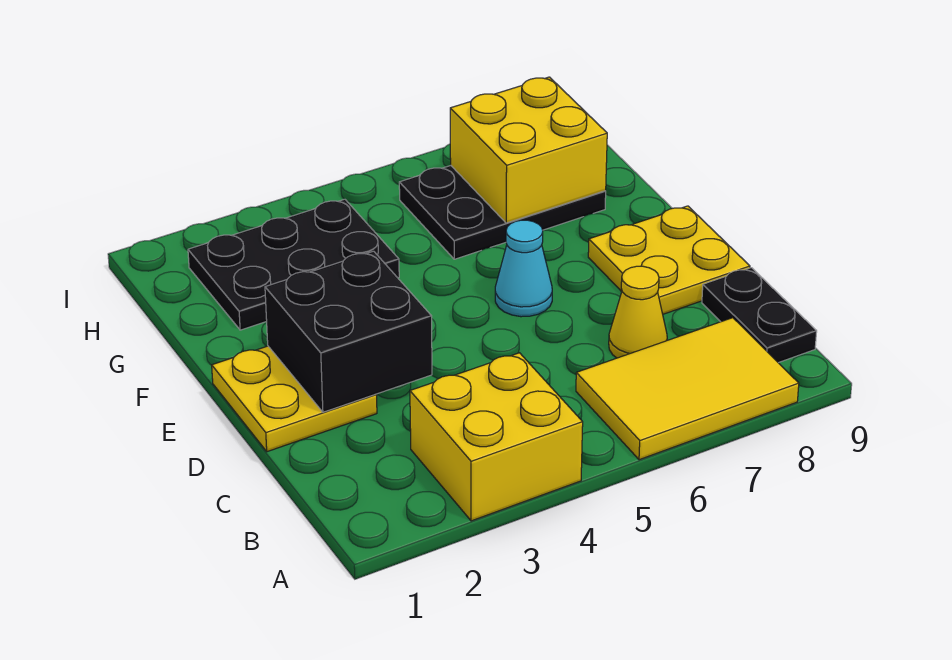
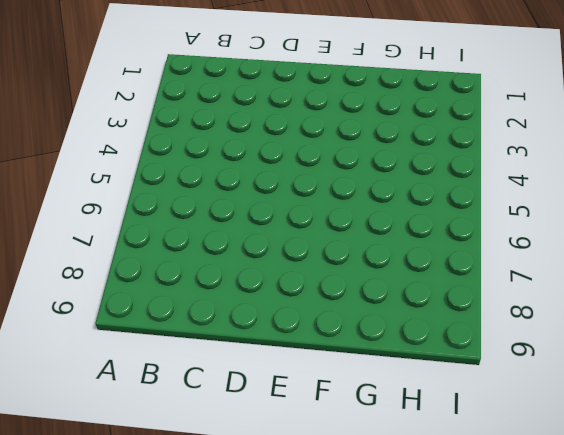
none -> yellow 2x2 brick [410,353,583,521]
none -> yellow 2x3 tile [576,318,799,460]

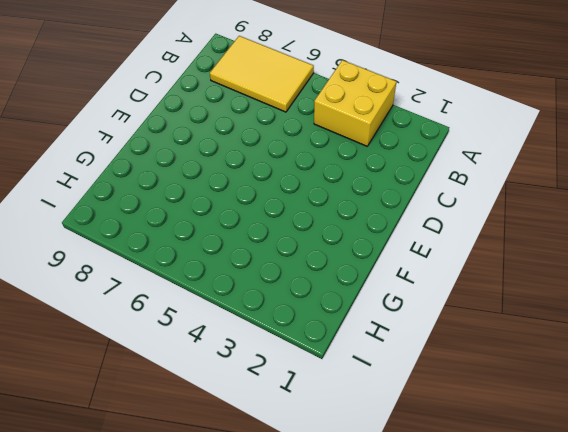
none -> black 1x2 plate [702,268,817,363]
none -> yellow 1x1 cone [609,266,667,358]

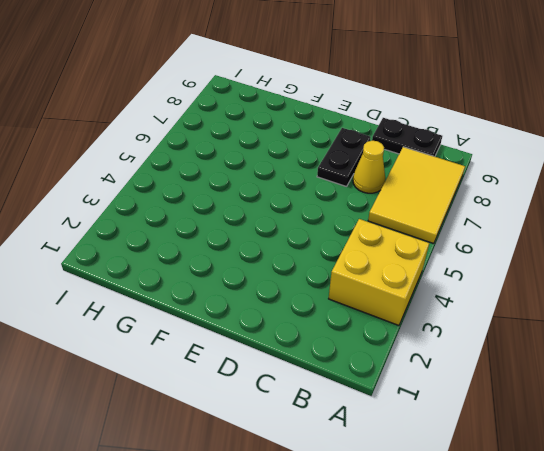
black 1x2 plate [317,128,371,187] -> yellow 2x2 plate [588,206,750,314]
none -> yellow 2x2 plate [212,346,377,452]
none -> cyan 1x1 cone [495,220,552,317]

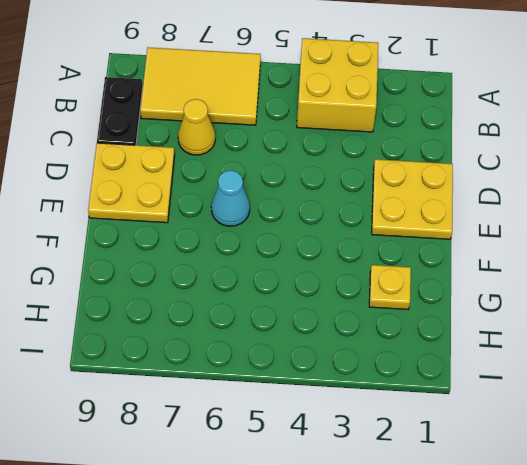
yellow 1x1 plate [369,265,411,309] -> black 2x3 plate [188,199,399,330]
none -> black 2x3 plate [399,166,606,259]
none -> black 2x2 brick [265,251,432,412]

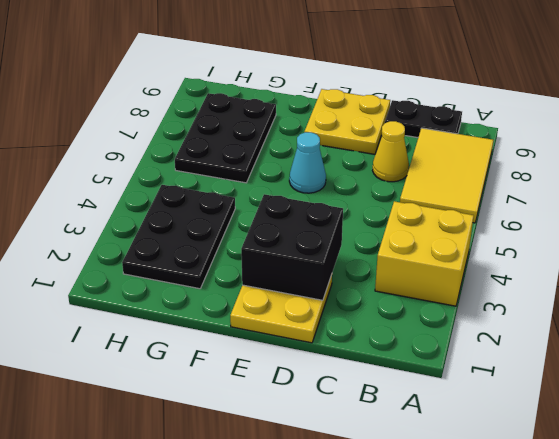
none -> yellow 2x2 brick [450,77,607,223]

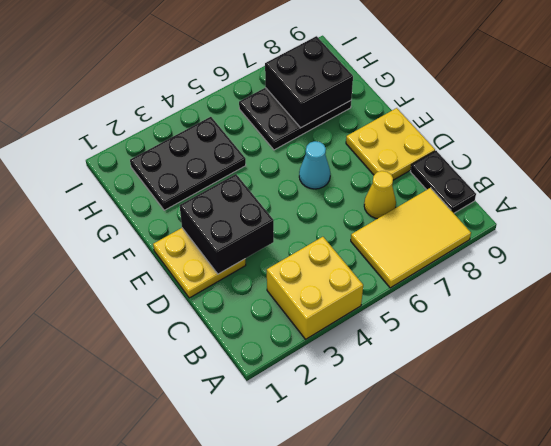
black 2x2 brick [265,36,353,128] -> yellow 2x2 brick [450,77,607,223]

